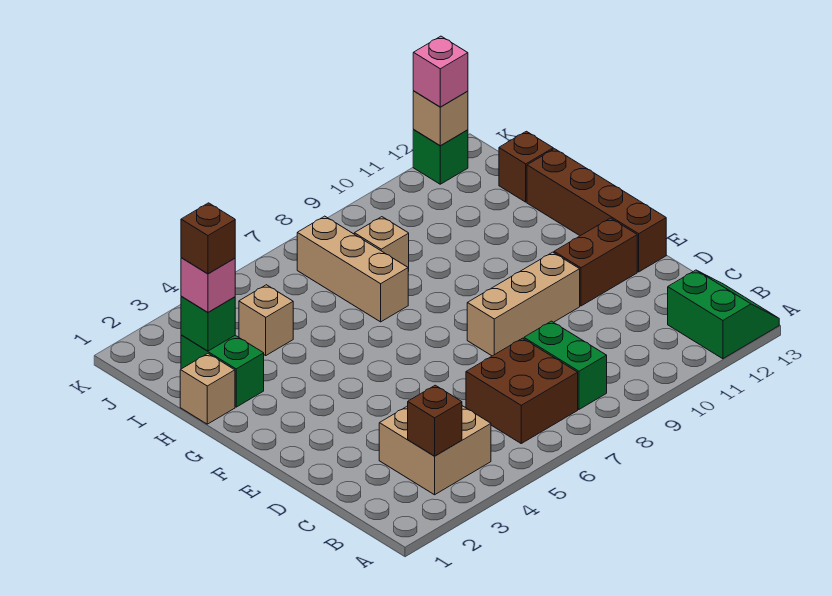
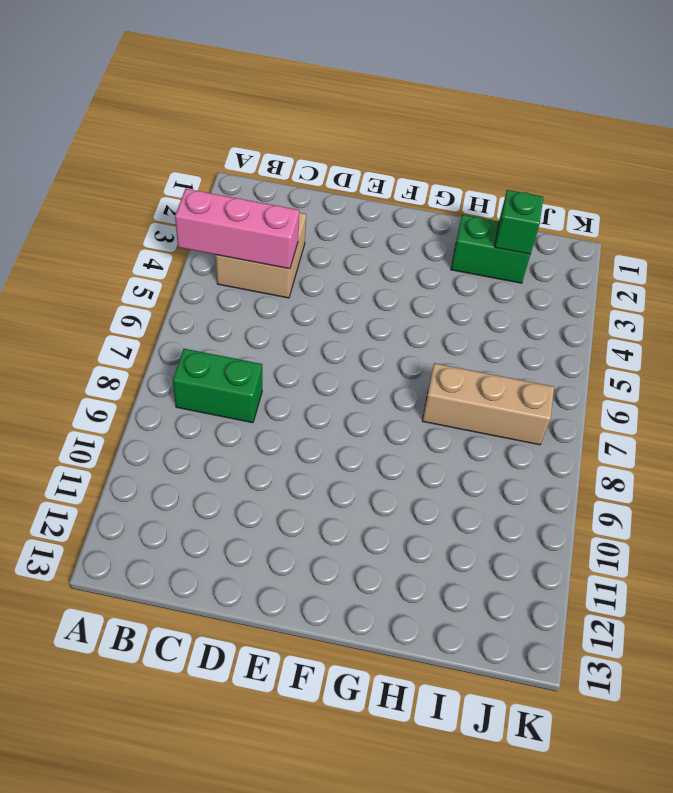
pink 1x3 brick [175,189,299,269] -> none
none -> green 2x2 slope [668,270,779,359]
none -> brown 2x2 brick [466,338,578,443]
none -> tan 1x3 brick [467,252,580,356]

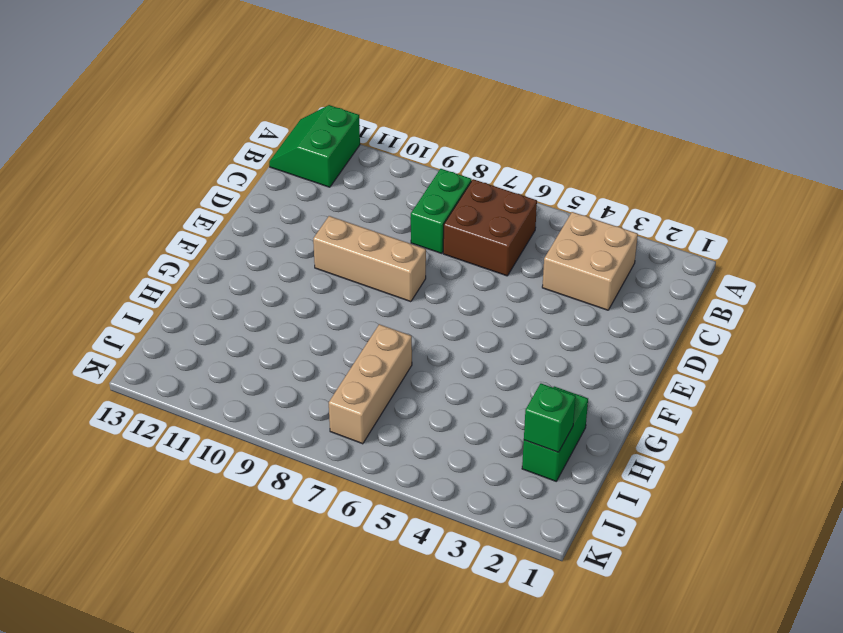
none -> brown 1x2 brick [554,218,637,306]
none -> brown 1x4 brick [527,149,666,272]
none -> tan 1x1 brick [180,354,235,424]

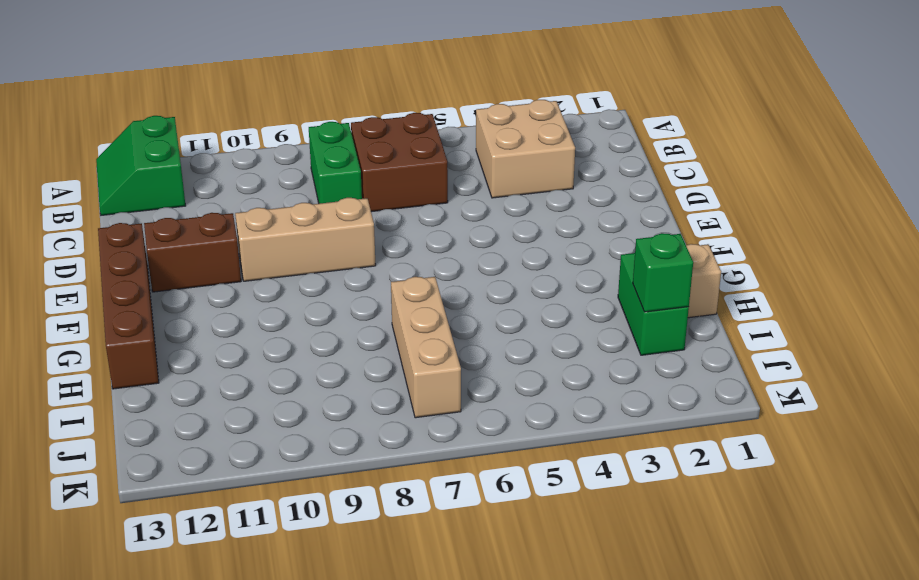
none -> tan 1x1 brick [239,285,293,355]
none -> tan 1x1 brick [354,217,409,271]
none -> brown 1x1 brick [499,131,553,202]

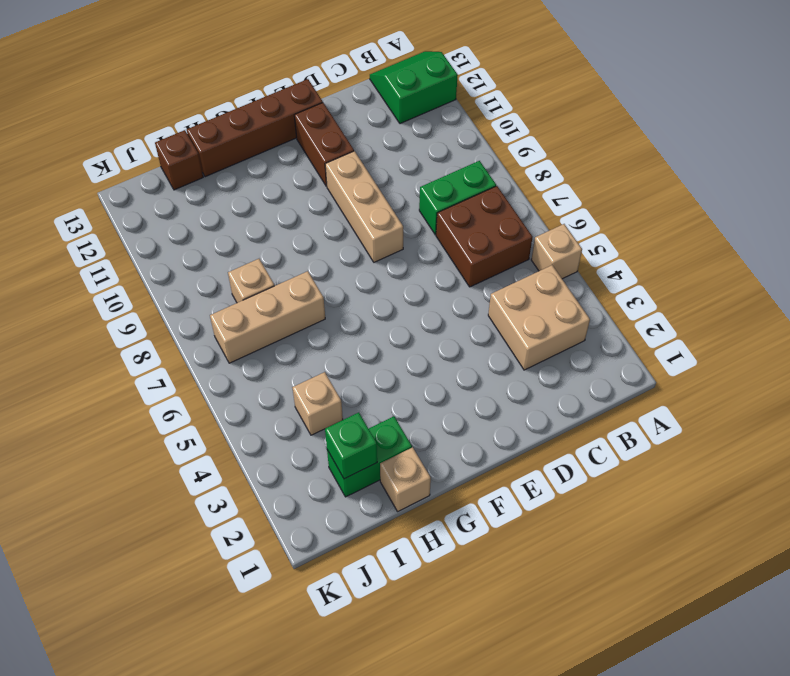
tan 1x1 brick [531,224,582,279] -> tan 1x1 brick moved to [413,91,468,146]
none -> green 1x1 brick [413,130,468,184]
none -> brown 1x1 brick [408,385,462,456]
none -> pink 1x1 brick [181,258,235,312]

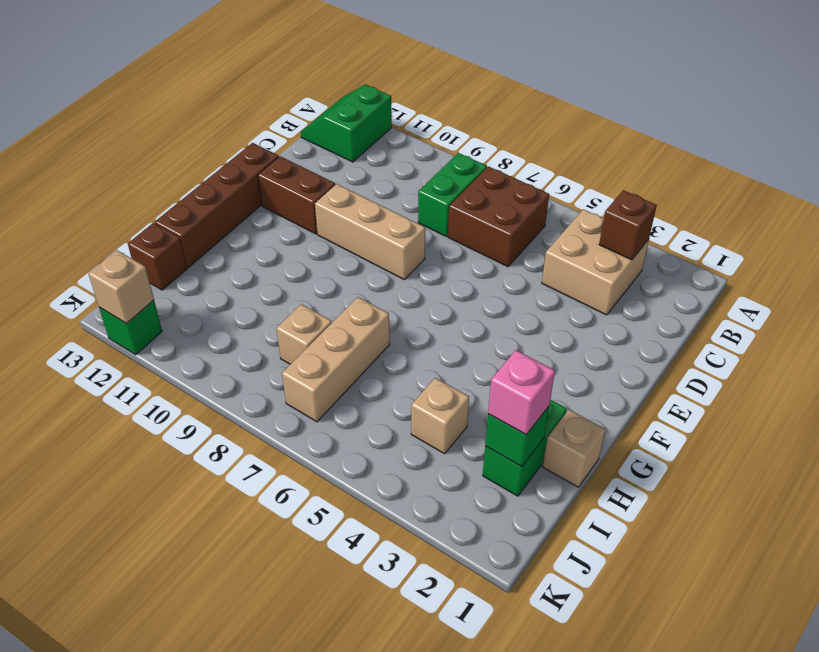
none -> pink 1x1 brick [413,36,468,107]
none -> brown 1x1 brick [181,203,235,274]

